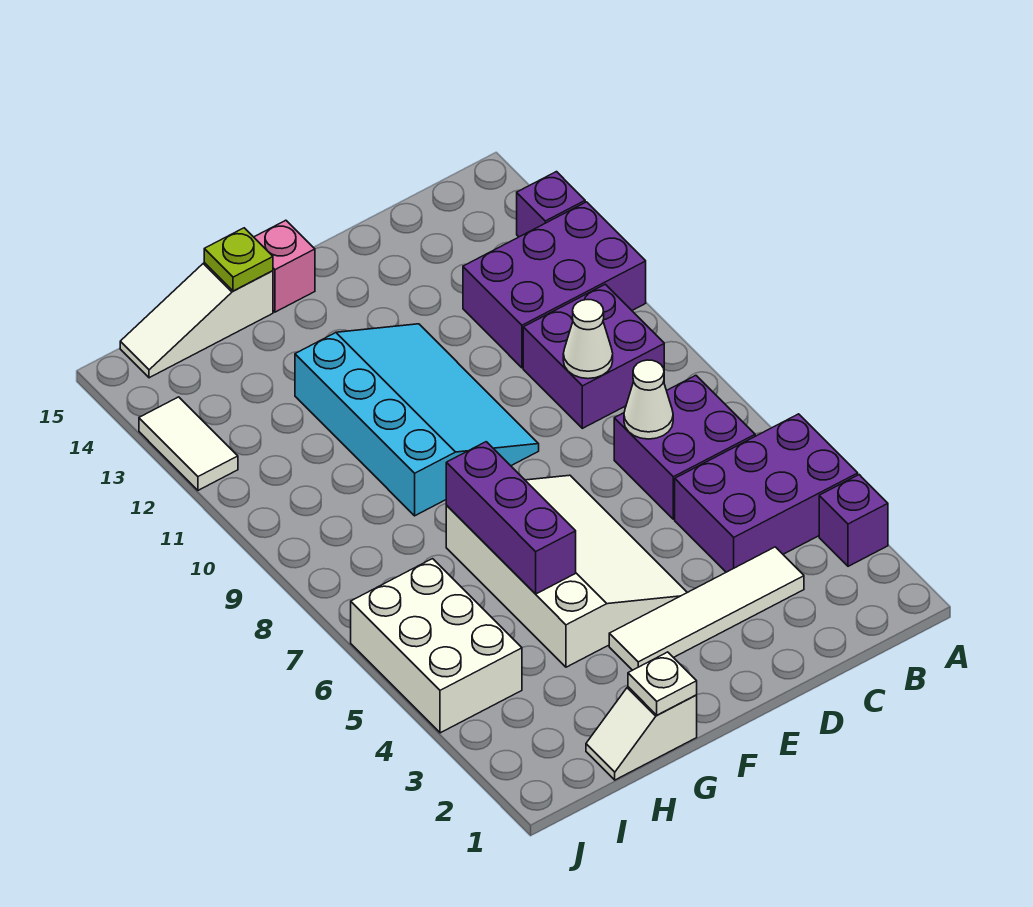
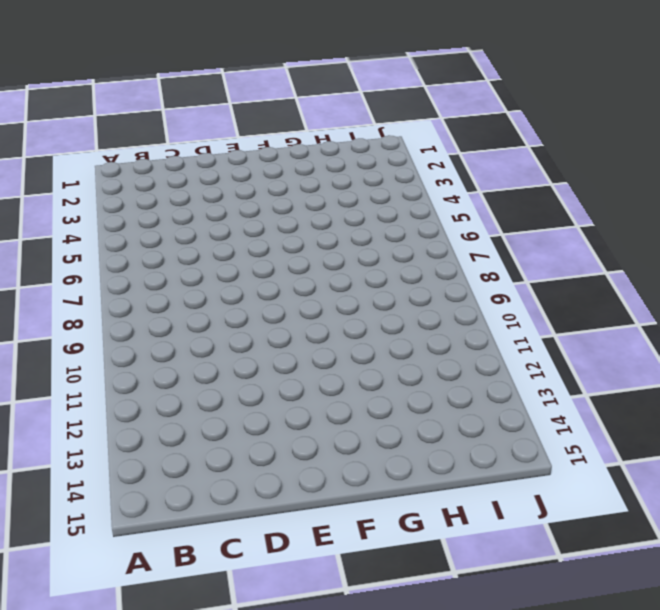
none -> purple 1x1 brick [819,475,888,566]
none -> purple 2x3 brick [675,414,858,572]
none -> purple 2x3 brick [463,202,646,368]

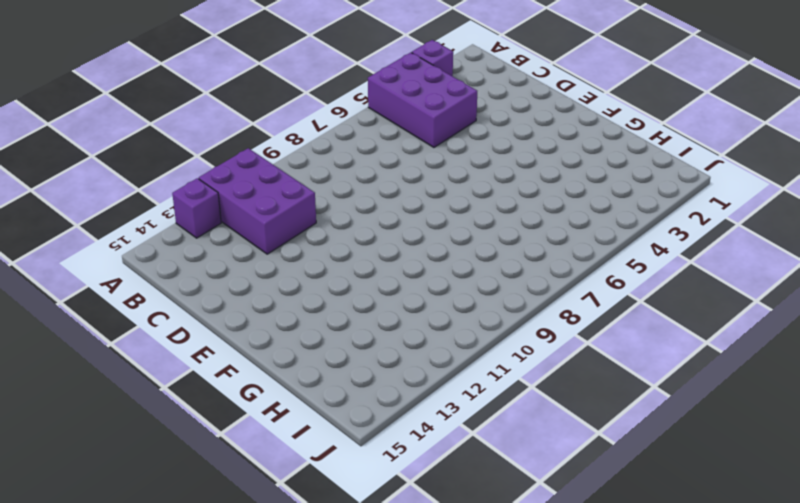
none -> purple 2x2 brick [614,375,755,519]
none -> purple 2x2 brick [523,284,664,428]
none -> white 1x4 tile [609,547,804,670]

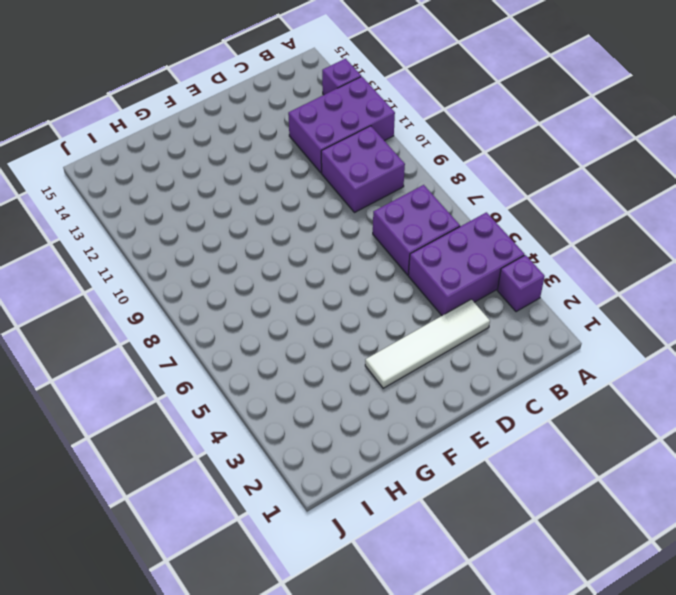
none -> white 3x4 slope [446,475,687,667]
none -> cyan 3x4 slope [295,324,539,516]
none -> pink 1x1 brick [254,220,315,312]

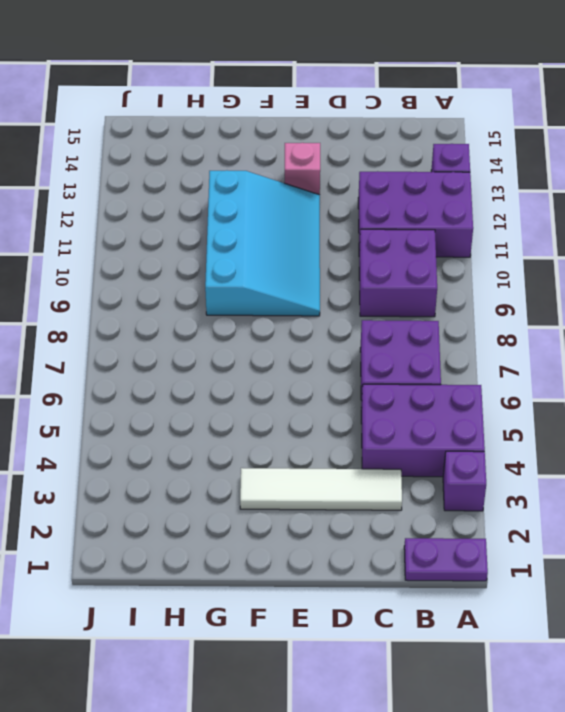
purple 1x2 plate [404,538,488,581] -> none
pink 1x1 brick [284,143,320,195] -> pink 1x1 brick moved to [254,220,315,312]
none -> white 3x4 slope [446,475,687,667]
none -> white 1x2 slope [586,687,697,780]
none -> white 1x3 slope [120,263,273,378]

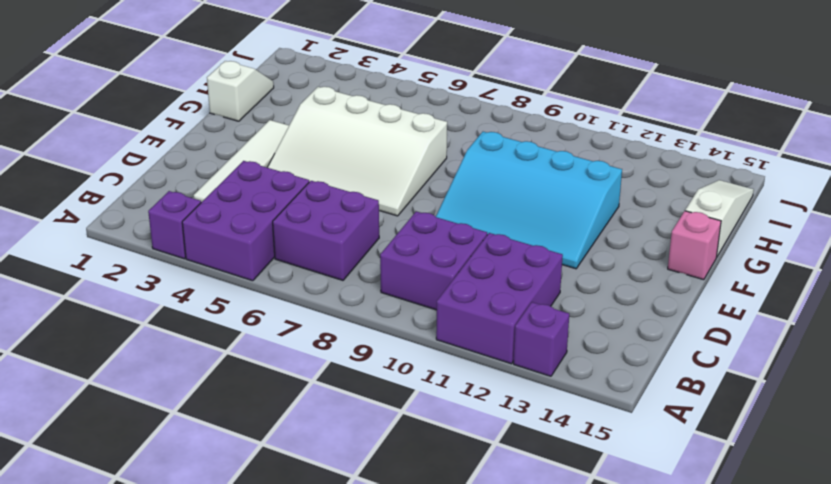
none -> white 2x3 brick [351,559,522,733]
none -> white 1x2 tile [139,397,238,490]
none -> white 1x1 cone [624,360,673,439]

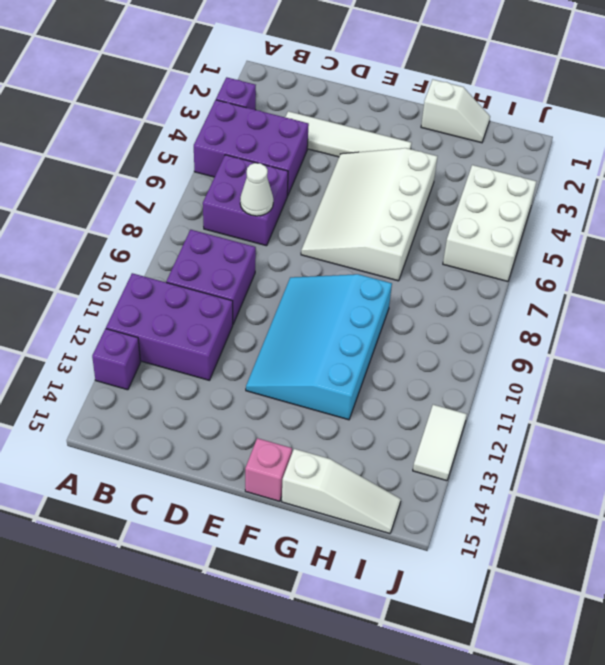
none -> white 1x1 cone [563,300,613,379]
none -> white 1x1 plate [628,652,697,715]
none -> purple 1x3 brick [446,442,576,594]

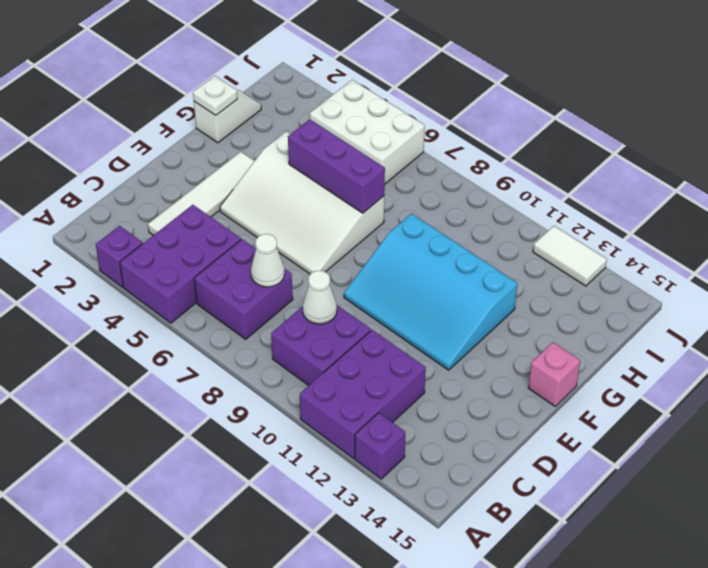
none -> white 1x3 slope [120,263,273,378]
none -> lime 1x1 plate [204,228,273,291]

